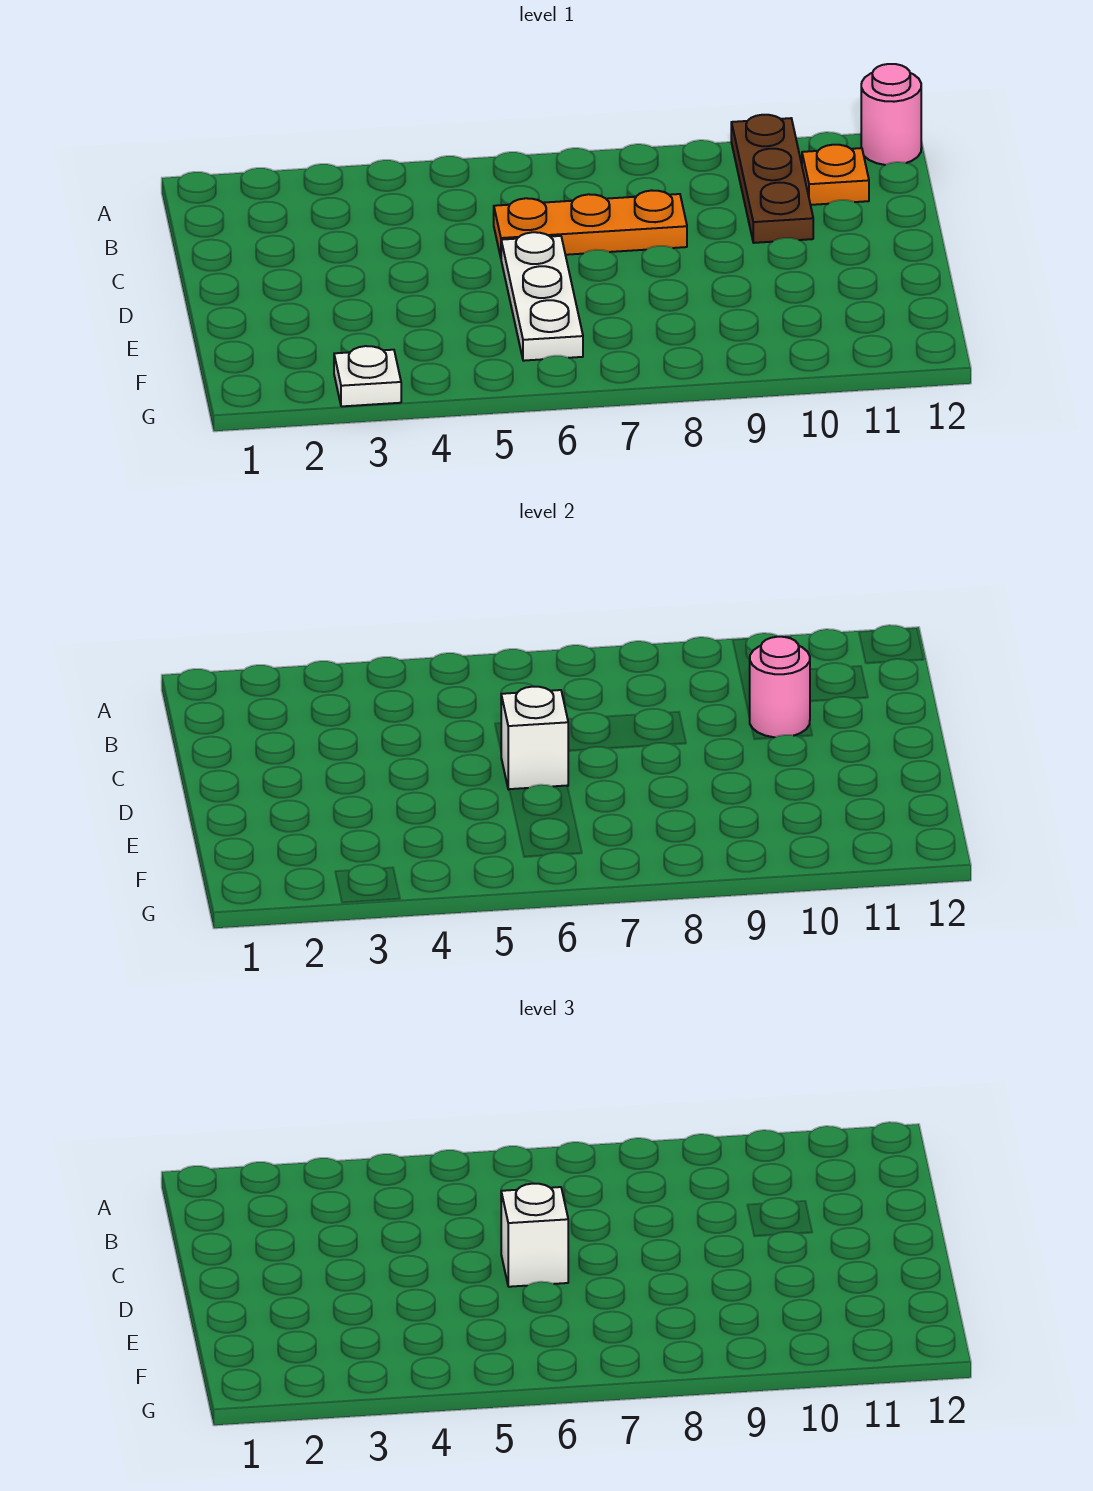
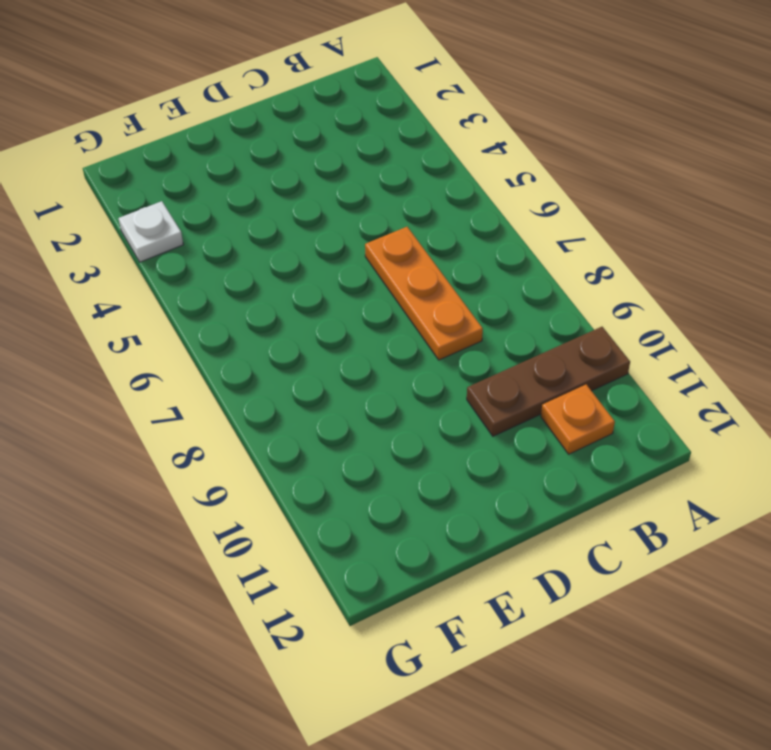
none -> pink 1x1 round brick [861,64,921,165]
none -> white 1x3 plate [501,232,583,361]

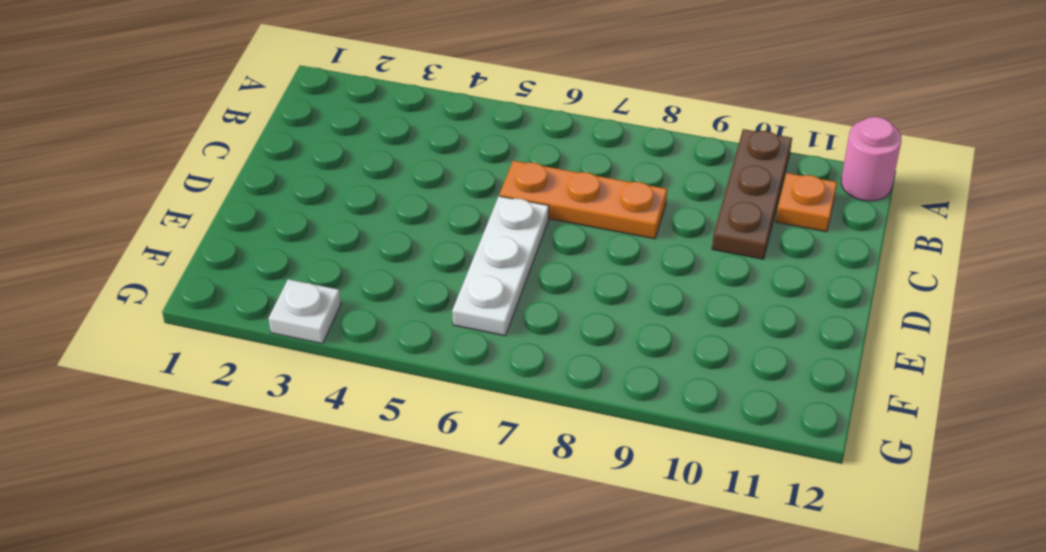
none -> pink 1x1 round brick [750,637,810,737]
none -> white 1x1 brick [501,687,568,790]

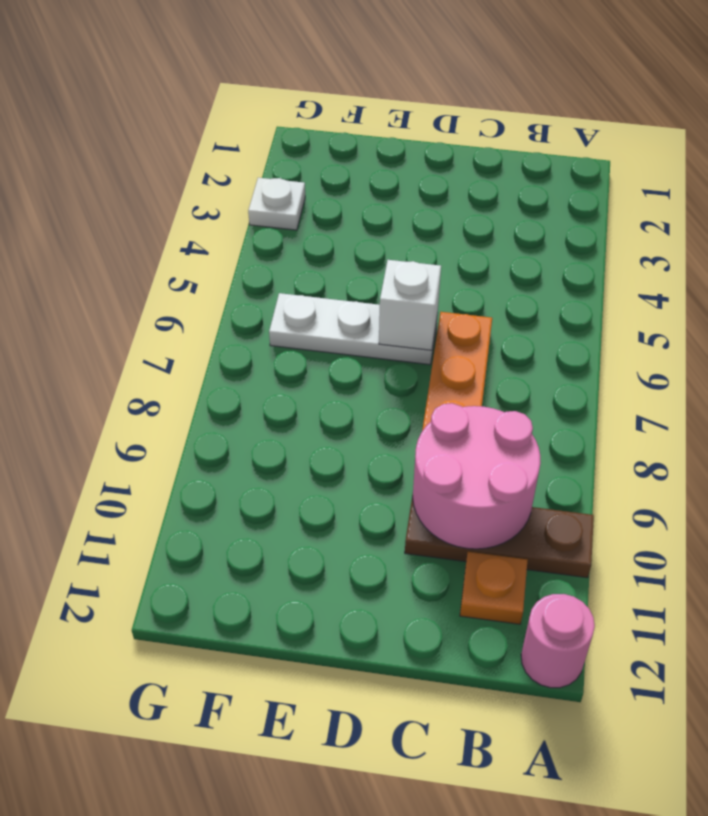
pink 2x2 round brick [413,403,541,549] -> pink 1x1 round brick [750,637,810,737]
none -> white 1x1 brick [501,1184,568,1287]

